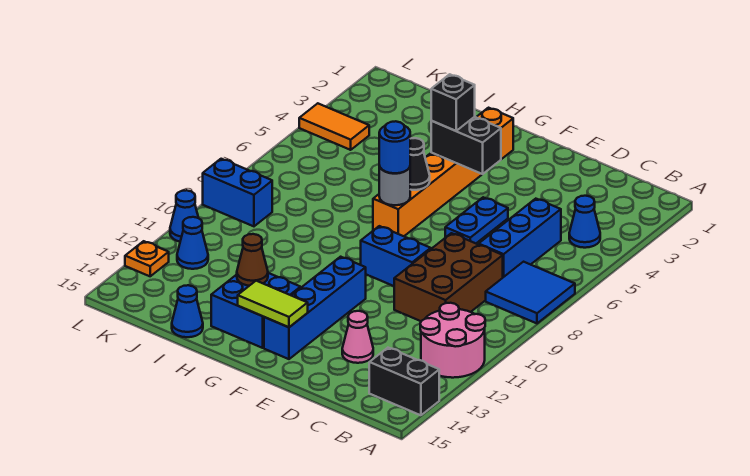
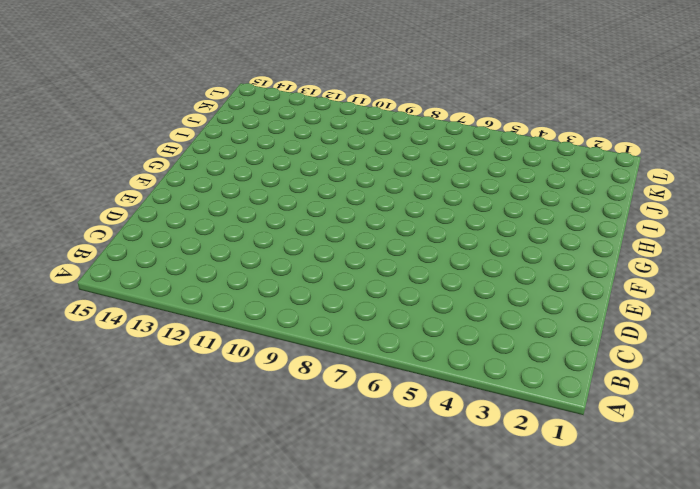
none -> blue 2x2 tile [486,262,575,323]
none -> pink 2x2 round brick [420,303,485,378]
none -> black 1x2 brick [369,348,439,415]

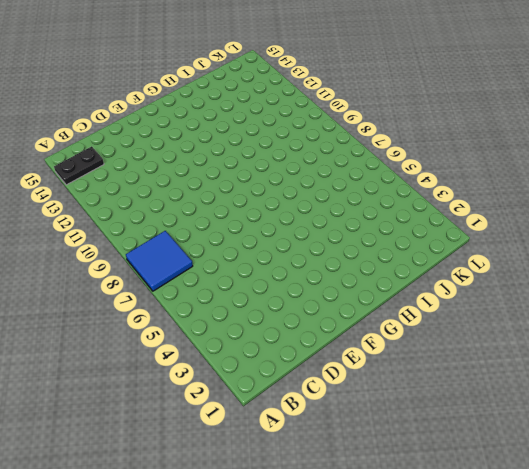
black 1x2 plate [54,146,104,185] -> black 1x2 brick [369,348,439,415]
none -> pink 2x2 round brick [420,303,485,378]
none -> blue 1x1 cone [569,196,600,248]
none -> blue 1x3 brick [479,199,561,277]

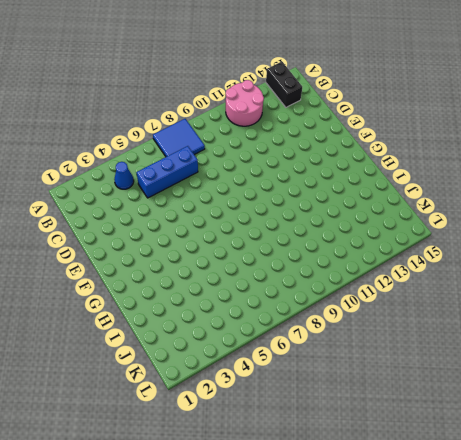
none -> brown 2x3 brick [394,233,503,321]
none -> pink 1x1 cone [342,311,373,363]
none -> blue 1x2 plate [445,197,508,243]

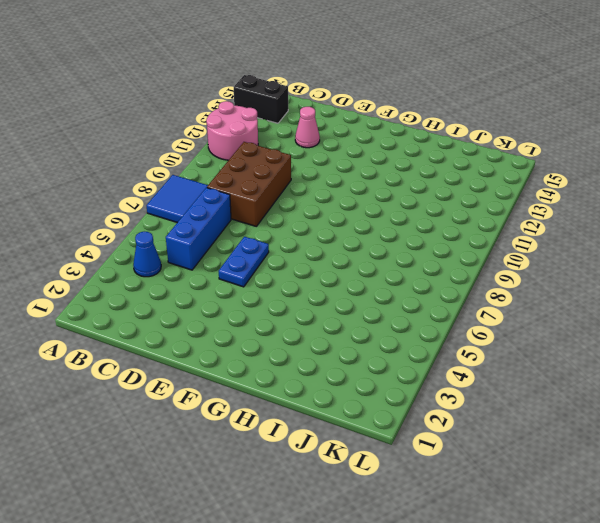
none -> blue 1x2 brick [361,226,431,286]
none -> blue 1x4 brick [264,257,366,359]
none -> orange 1x6 brick [373,108,513,236]

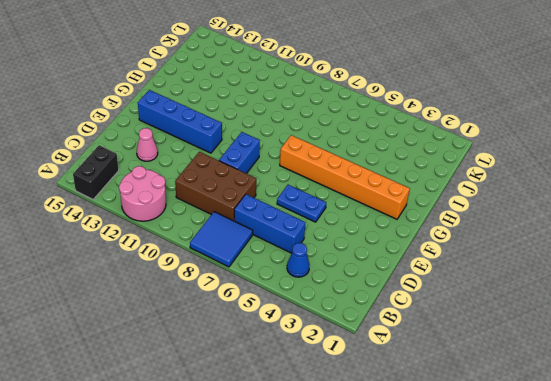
none -> blue 2x2 brick [211,273,301,348]
none -> blue 1x1 cone [172,285,203,337]
none -> orange 1x2 tile [299,103,369,150]

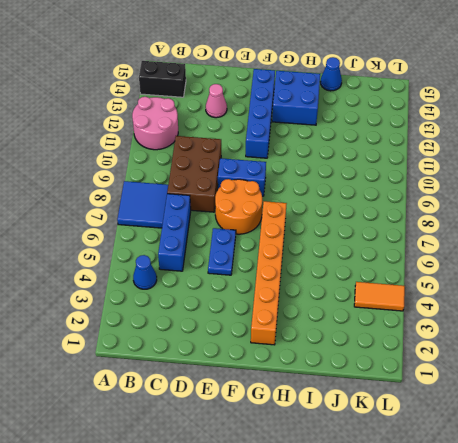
orange 2x2 round brick [215,179,262,234] -> none
none -> blue 1x2 brick [203,159,272,226]
none -> blue 1x1 cone [177,217,208,269]
none -> blue 1x1 cone [170,190,198,242]

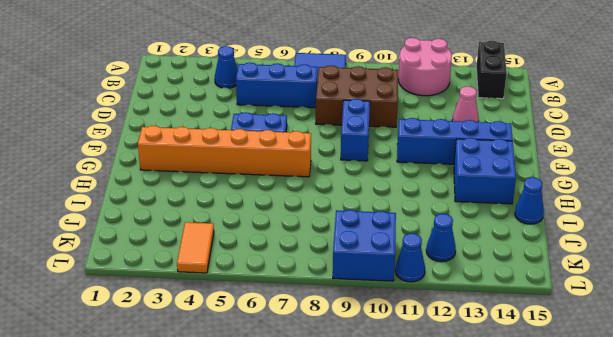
blue 2x2 brick [333,210,396,281] -> blue 1x2 brick [203,159,272,226]
none -> orange 1x1 plate [125,241,169,276]
none -> black 1x2 brick [431,117,501,174]
none -> lime 1x2 tile [238,281,308,327]

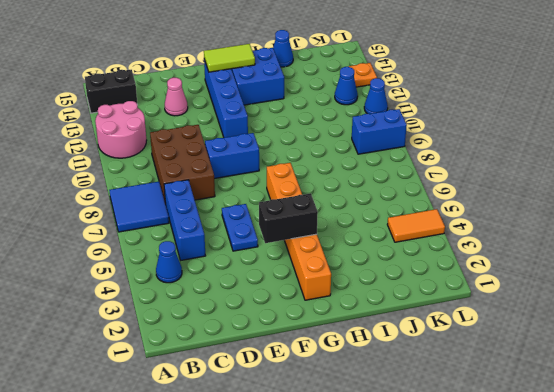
none -> black 1x1 cone [410,138,430,190]
none -> grey 1x1 round brick [379,166,410,205]
none -> brown 1x1 cone [237,234,268,286]

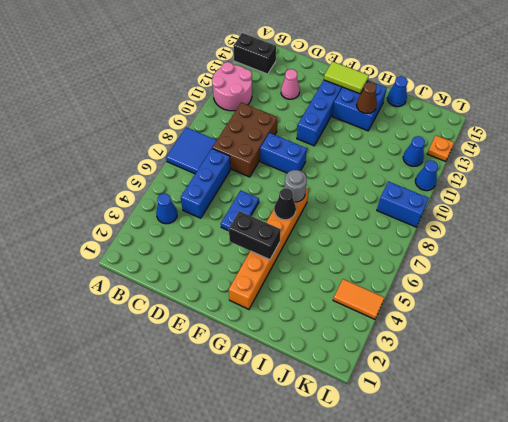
none -> black 1x1 brick [431,74,475,131]
none -> blue 1x1 round brick [379,121,410,173]

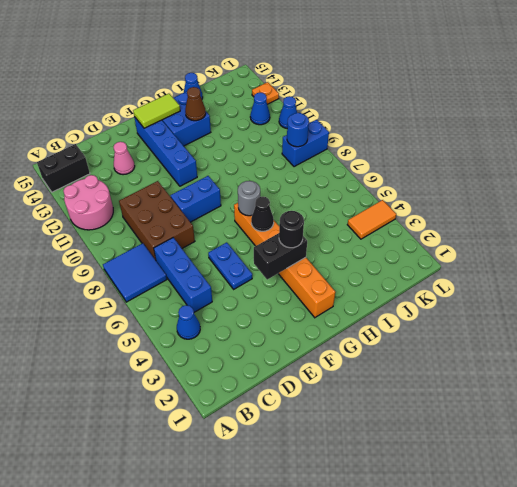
black 1x1 round brick [279,211,304,248] -> black 1x1 brick [431,74,475,131]
blue 1x1 round brick [287,113,309,147] -> blue 1x1 round brick moved to [379,121,410,173]

